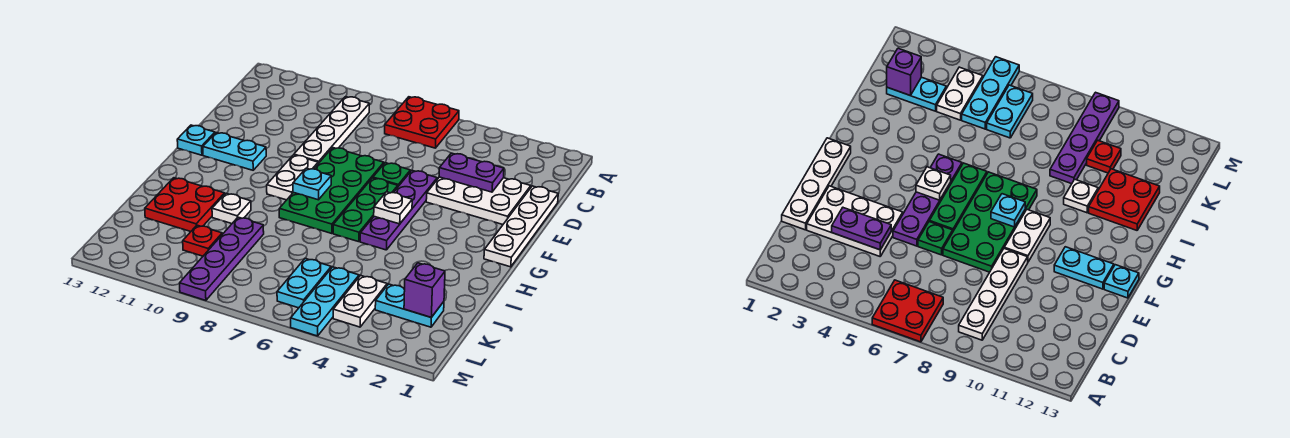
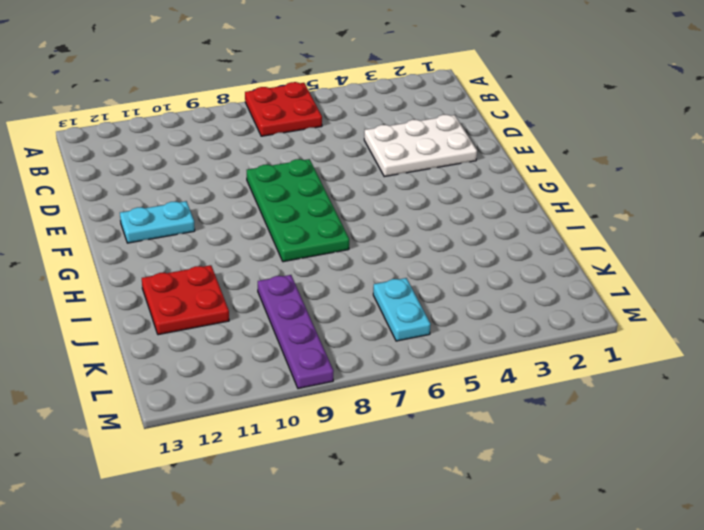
none -> white 1x4 plate [294,97,369,164]
none -> white 1x4 plate [484,186,558,267]
none -> purple 1x4 plate [360,171,437,250]

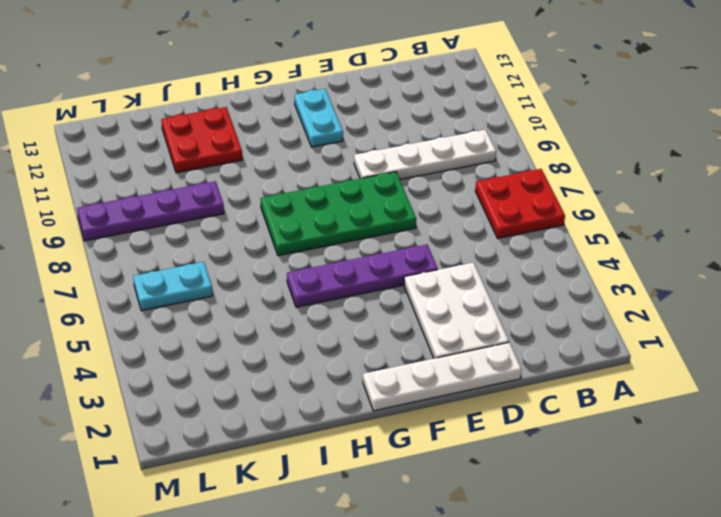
none -> green 1x1 plate [373,163,410,186]
none -> green 1x3 plate [333,178,398,242]
none -> white 1x2 plate [267,155,318,200]

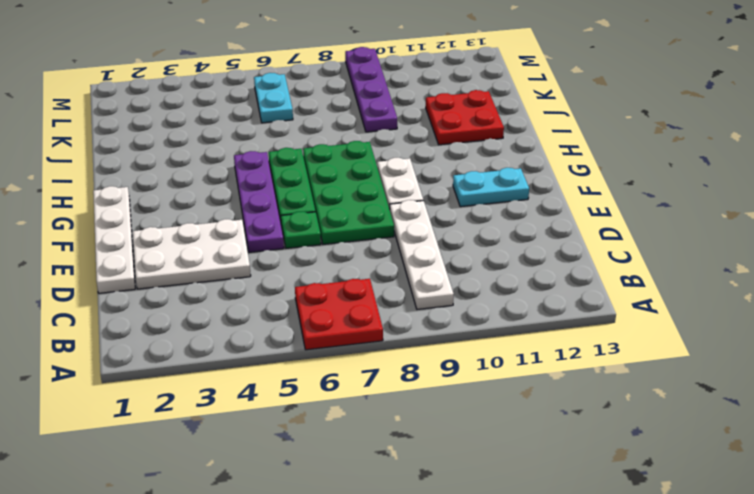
none -> cyan 1x1 plate [177,125,215,155]
none -> white 1x1 plate [212,193,251,224]
none -> cyan 1x2 plate [375,284,444,327]

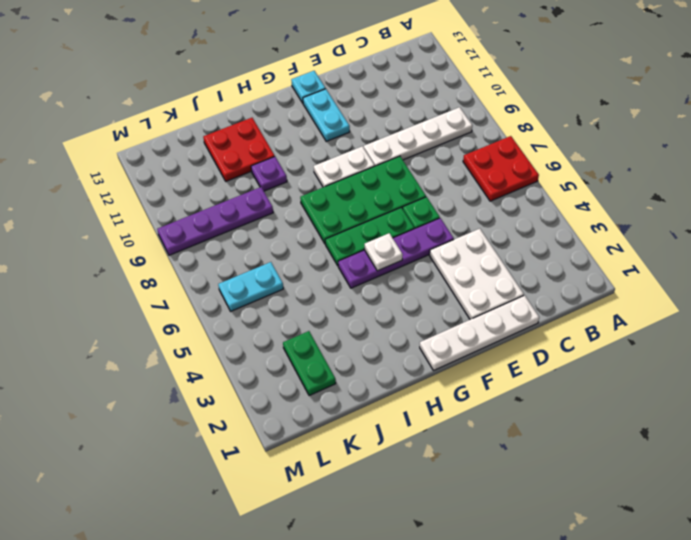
purple 1x1 plate [251,157,287,191] -> white 1x1 plate [212,193,251,224]
green 1x2 plate [283,331,336,396] -> cyan 1x2 plate [375,284,444,327]
none -> white 1x2 plate [333,275,387,327]
none -> cyan 1x3 plate [291,267,359,336]
none -> red 1x1 plate [183,225,222,256]

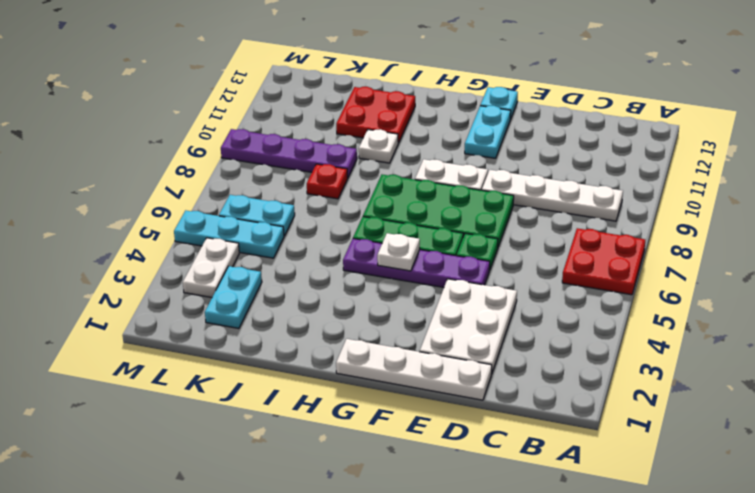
red 1x1 plate [307,164,348,199] -> red 1x1 plate moved to [183,225,222,256]
white 1x2 plate [183,238,239,298] -> white 1x2 plate turned to [333,275,387,327]
none -> purple 1x2 plate [439,153,504,192]
none -> cyan 1x1 plate [293,168,331,200]
none -> purple 1x1 brick [404,263,445,317]

